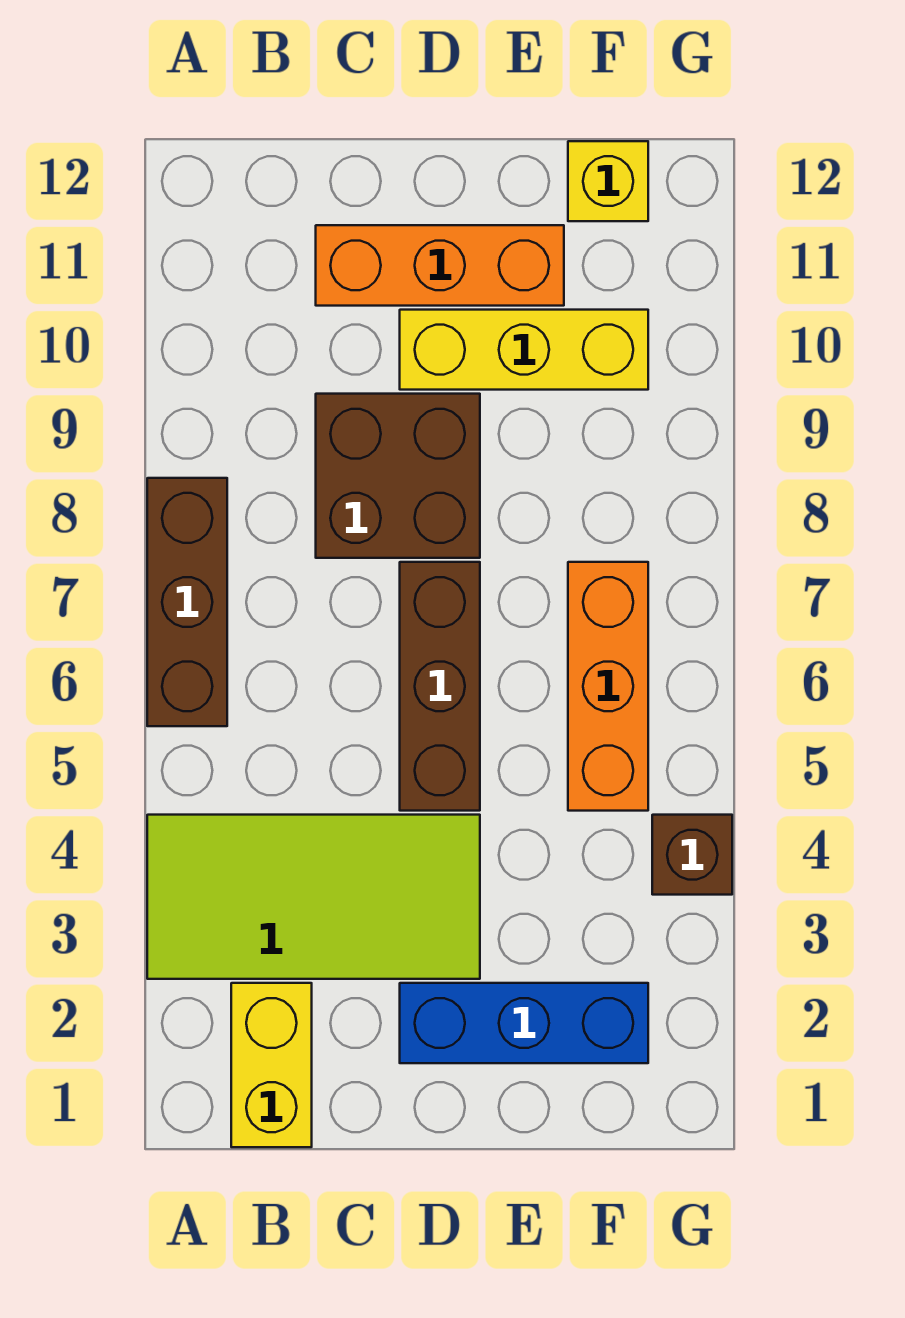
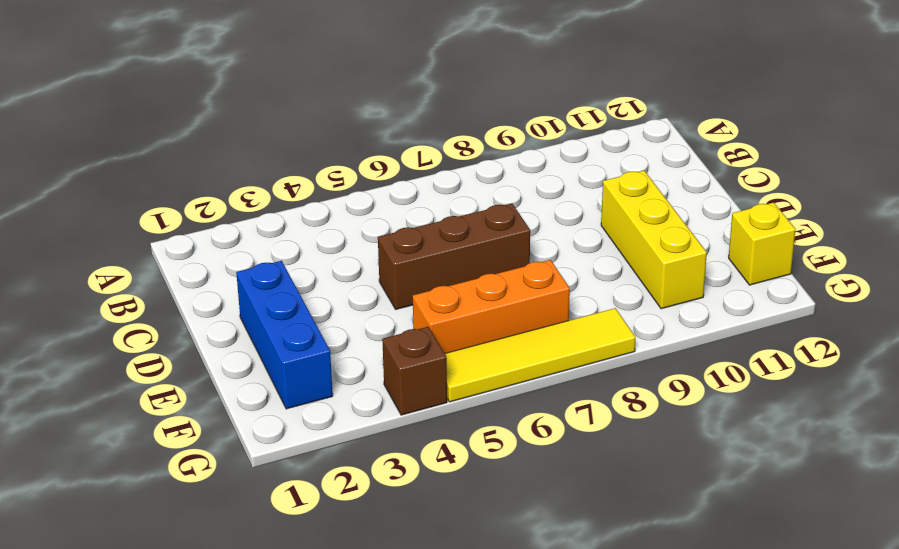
yellow 1x4 tile [445,308,636,402] -> none
none -> lime 2x4 tile [147,815,480,979]
none -> brown 1x3 brick [147,478,227,726]

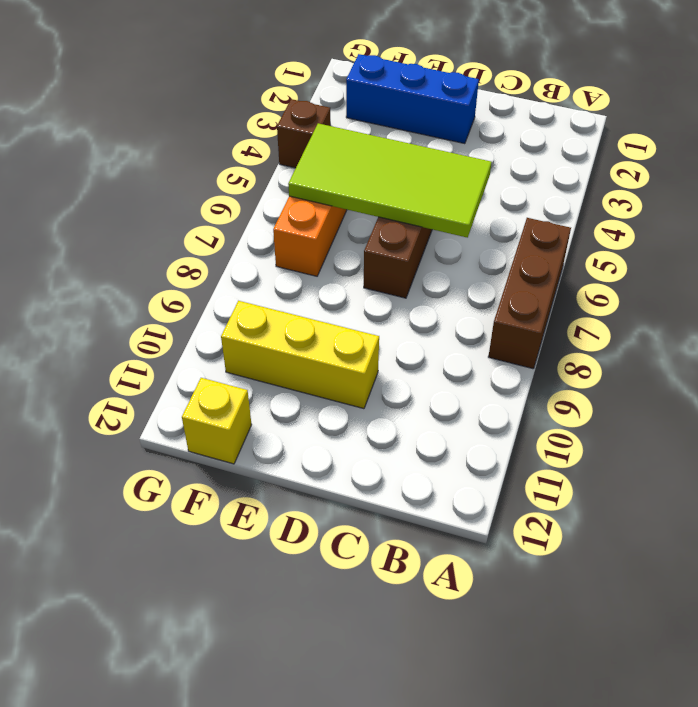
lime 2x4 tile [288,123,492,238] -> lime 2x4 tile moved to [147,815,480,979]
none -> yellow 1x2 brick [231,983,312,1147]
none -> brown 2x2 brick [316,394,480,558]

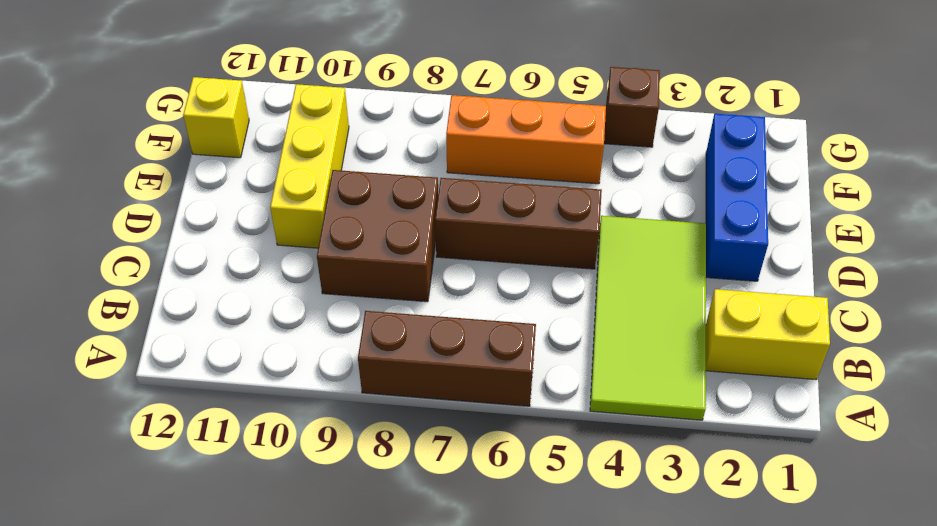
none -> orange 1x3 brick [316,225,564,306]

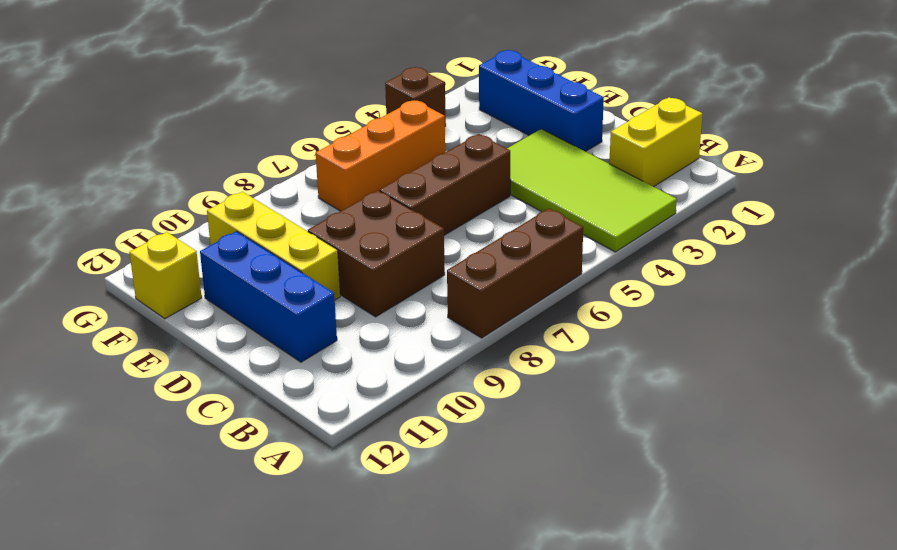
blue 1x3 brick [200,231,337,362] -> orange 1x3 brick [316,225,564,306]

